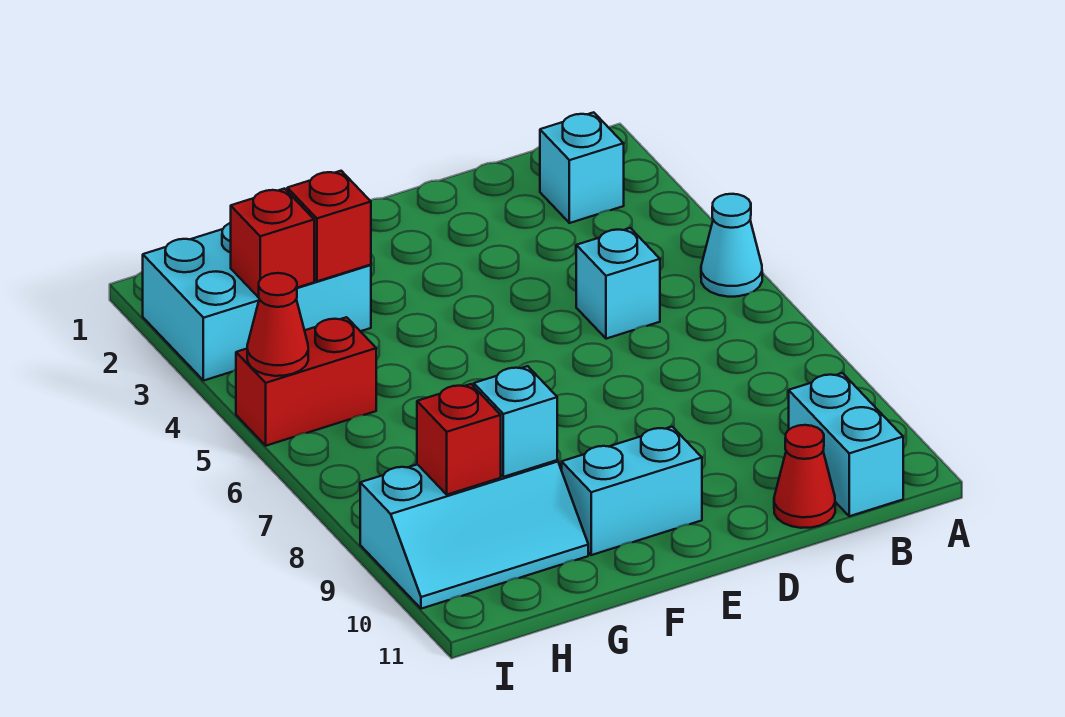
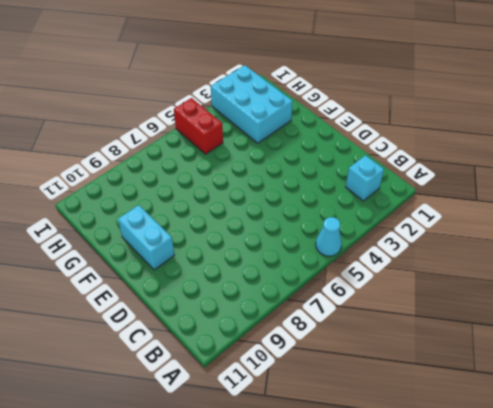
none -> cyan 1x2 brick [789,373,903,516]
none -> cyan 1x1 brick [576,228,660,339]
none -> red 1x1 cone [774,425,835,528]

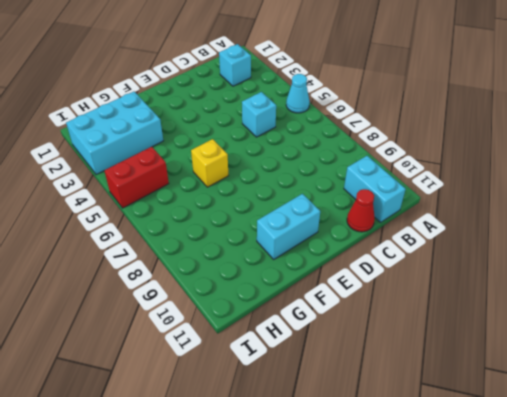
yellow 1x1 brick [191,139,229,187] -> none
none -> cyan 2x3 slope [360,460,588,609]
none -> red 1x1 brick [287,171,371,281]
none -> cyan 1x1 brick [474,366,557,477]

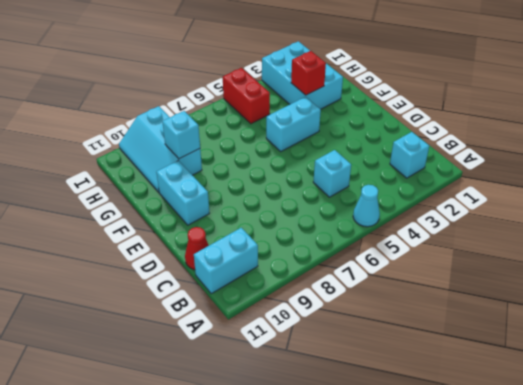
cyan 1x2 brick [266,97,321,151] -> none
none -> red 1x1 brick [231,189,314,298]
none -> red 1x1 brick [417,384,501,495]
none -> red 1x1 cone [247,273,308,376]

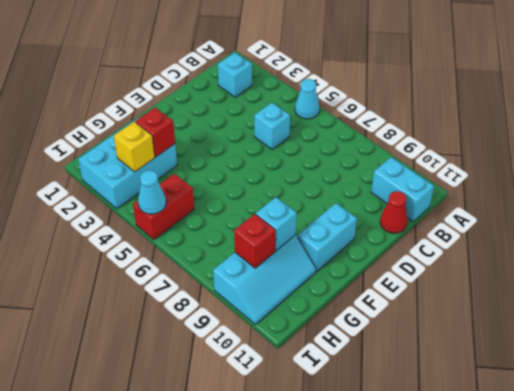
yellow 1x1 brick [114,122,155,172] -> red 1x1 brick [231,189,314,298]
cyan 1x1 cone [138,170,166,214] -> red 1x1 cone [247,273,308,376]

